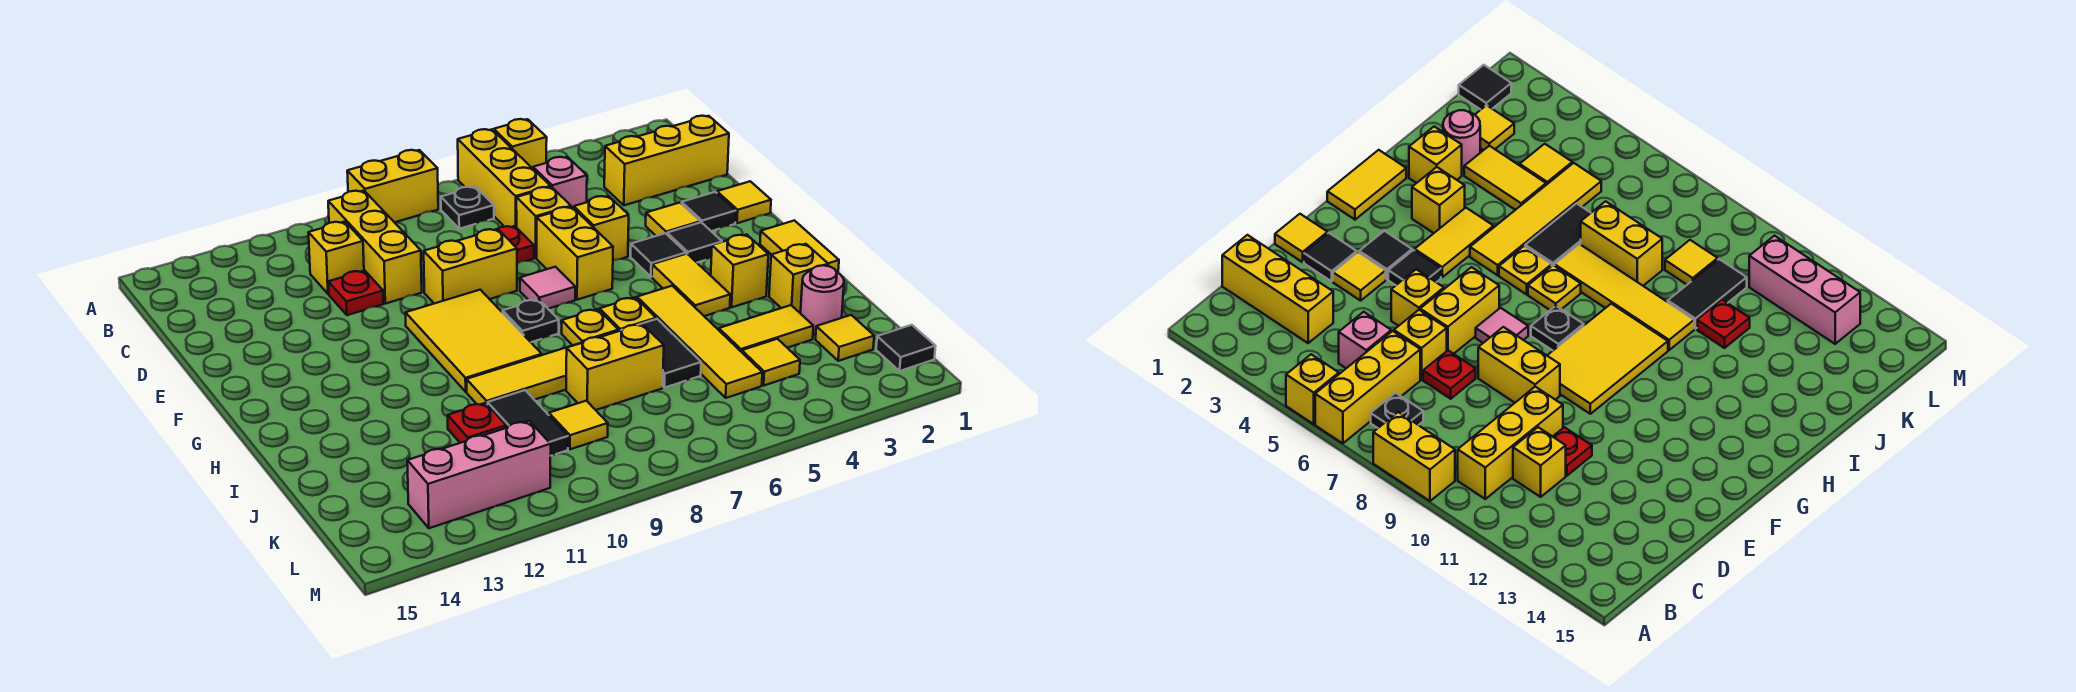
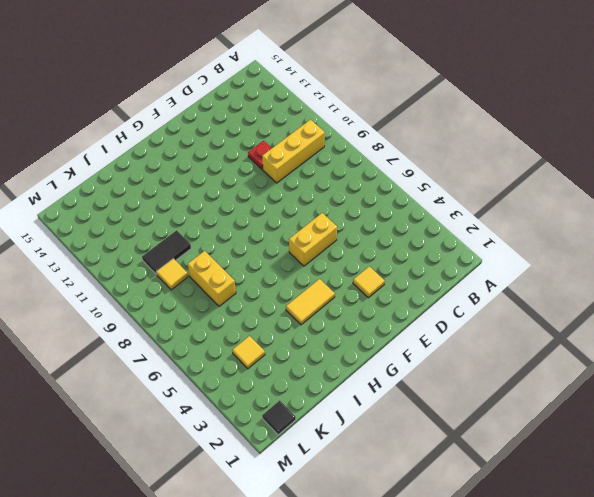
none -> yellow 1x1 brick [494,119,547,168]
none -> yellow 1x3 brick [458,129,551,228]
none -> yellow 1x2 brick [347,150,438,222]
none -> black 1x1 plate [441,187,494,229]

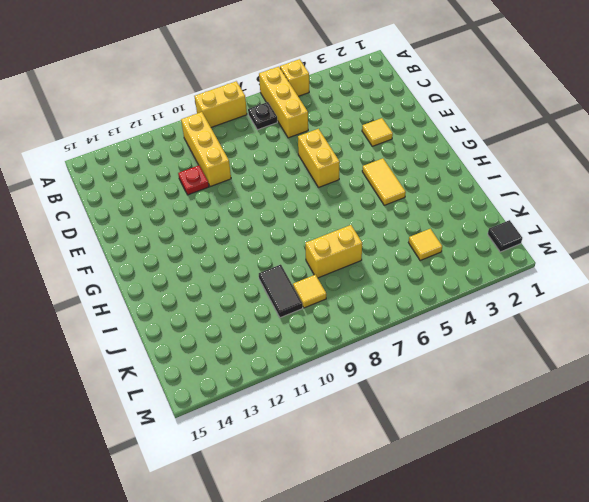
none -> yellow 1x3 brick [604,116,729,205]
none -> pink 1x1 brick [533,157,587,208]
none -> yellow 1x1 brick [308,222,364,294]
none -> yellow 1x1 brick [516,187,571,258]

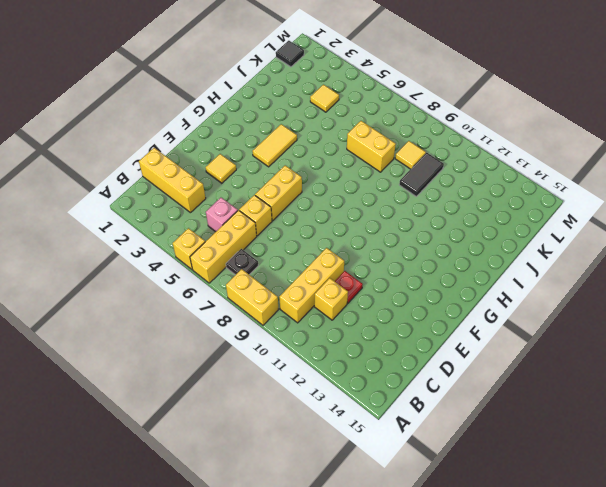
none -> red 1x1 plate [498,226,534,263]
none -> yellow 1x1 tile [717,181,771,223]
none -> black 1x1 tile [682,192,736,231]
none -> yellow 1x1 brick [574,196,629,261]

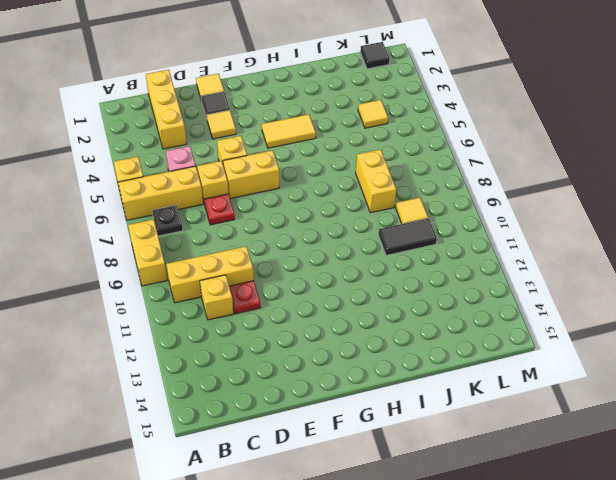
none -> yellow 1x2 brick [424,229,517,304]
none -> black 1x1 tile [667,222,722,262]
none -> black 1x1 tile [631,233,686,277]
none -> pink 1x1 tile [520,267,575,309]

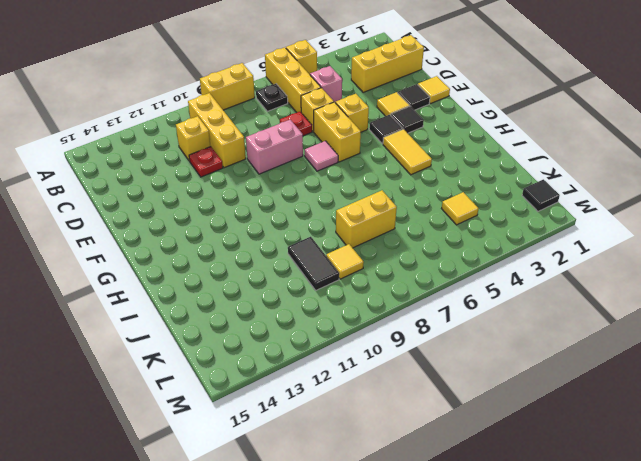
pink 1x2 brick [246,120,303,174] -> yellow 1x2 brick [424,229,517,304]
none -> yellow 2x3 tile [406,290,542,392]
none -> yellow 1x2 tile [760,220,839,273]
none -> black 1x1 plate [503,299,559,342]
none -> yellow 1x1 brick [711,234,768,307]

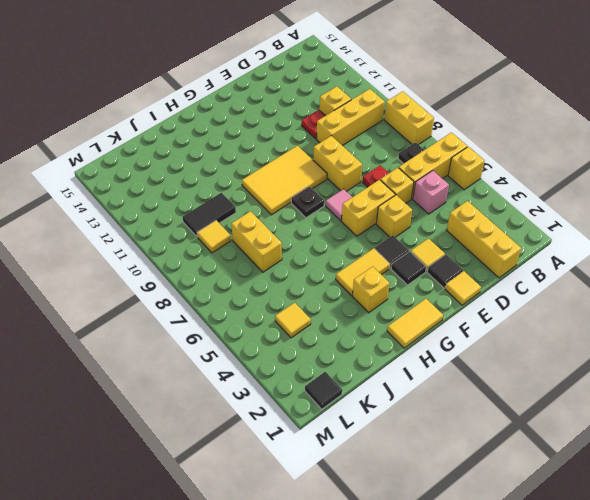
none -> yellow 1x4 tile [637,286,762,398]
none -> yellow 1x1 plate [599,297,656,331]
none -> yellow 1x1 plate [562,309,618,345]
none -> yellow 1x1 brick [769,244,828,313]

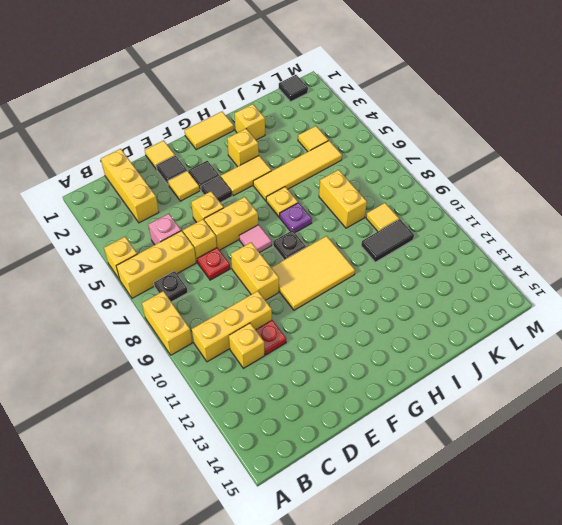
purple 1x1 plate [280,203,312,233] -> yellow 1x1 plate [562,309,618,345]
none -> black 1x2 tile [639,319,701,388]
none -> yellow 1x4 tile [466,331,618,405]
none -> pink 1x1 round brick [800,265,844,334]
none -> yellow 1x2 tile [719,305,813,352]

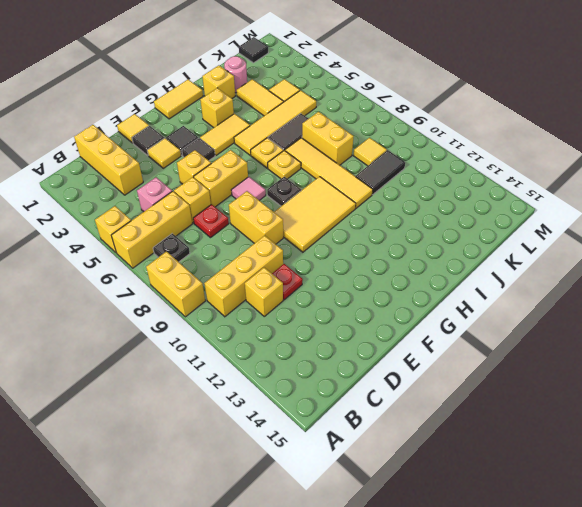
none -> red 1x1 plate [448,403,506,443]
none -> yellow 1x1 tile [816,315,874,361]
none -> pink 1x3 brick [407,421,551,528]

